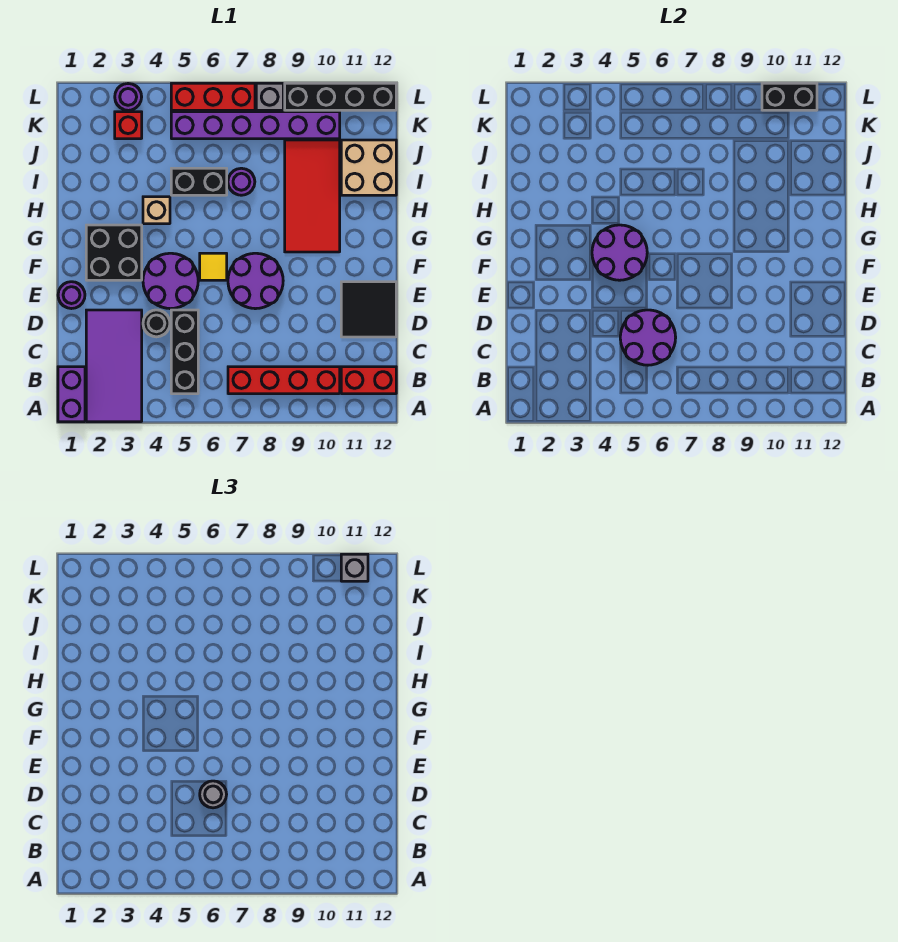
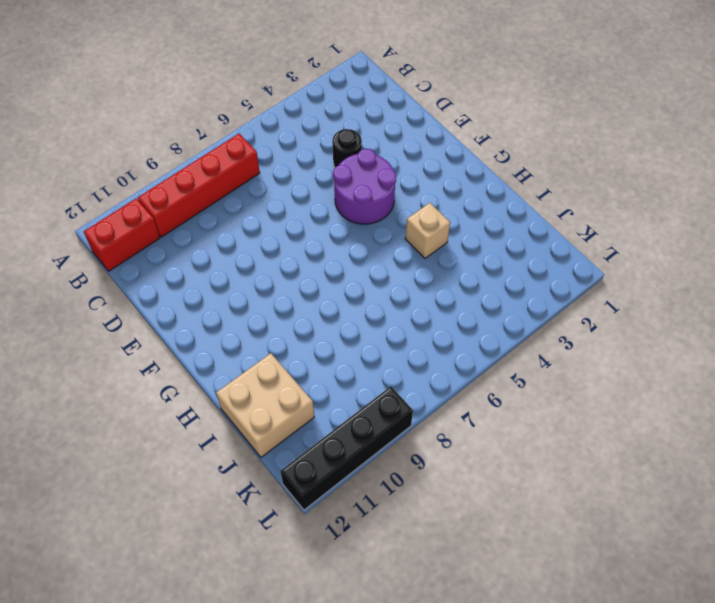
none -> purple 1x2 brick [58,367,85,422]
none -> purple 2x4 tile [86,310,142,422]
none -> black 1x3 brick [171,310,198,394]

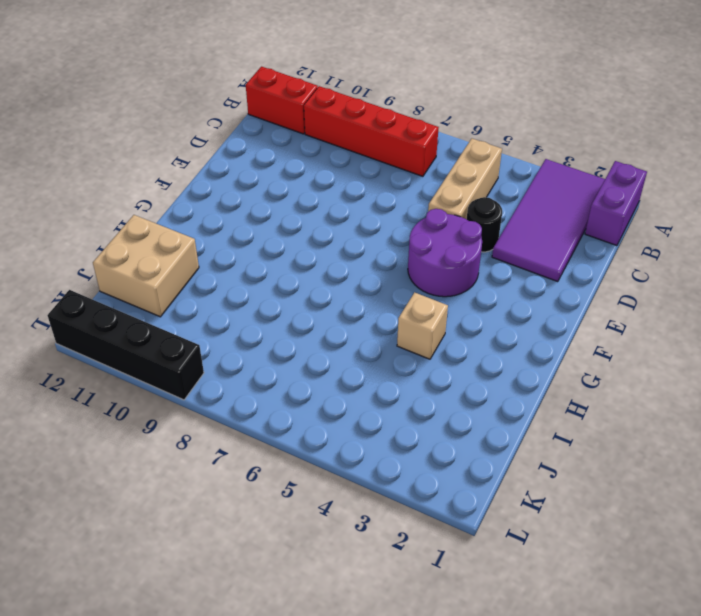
tan 1x3 brick [428,138,502,219] -> black 1x3 brick [171,310,198,394]
none -> black 2x2 tile [341,282,396,337]
none -> purple 1x1 round brick [58,282,85,309]
none -> purple 2x2 round brick [228,253,283,309]

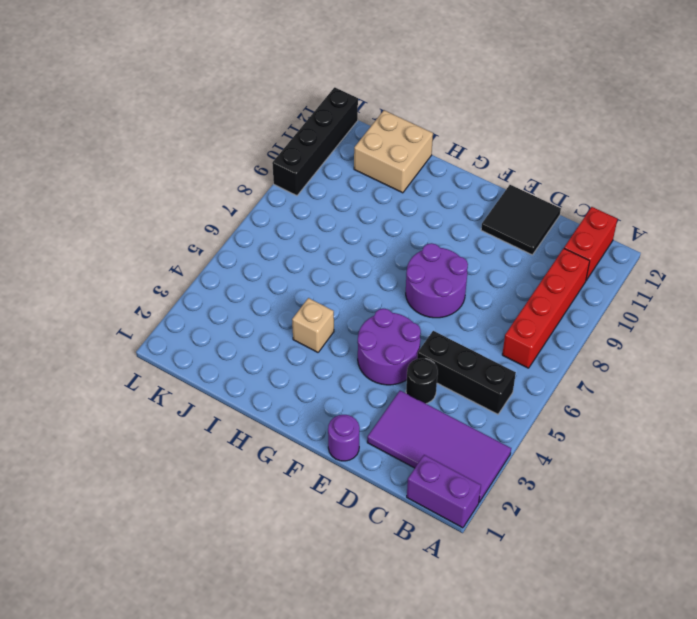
none -> black 2x2 brick [86,225,142,280]
none -> yellow 1x1 tile [200,253,227,280]
none -> red 2x4 tile [285,140,340,252]

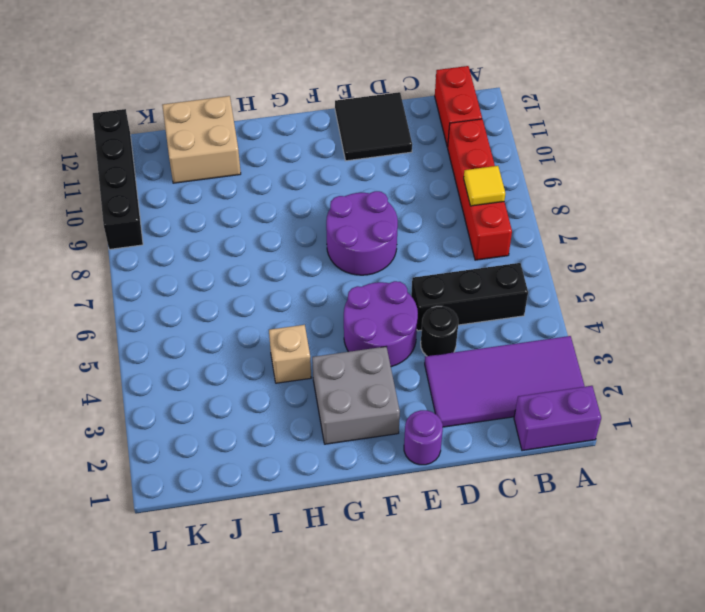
yellow 1x1 tile [464,166,505,206] -> yellow 1x1 tile moved to [200,253,227,280]
grey 2x2 brick [312,347,400,444] -> black 2x2 brick [86,225,142,280]
none -> red 2x4 tile [285,140,340,252]
none -> black 1x2 brick [171,168,227,195]
none -> purple 1x1 round brick [228,168,255,195]

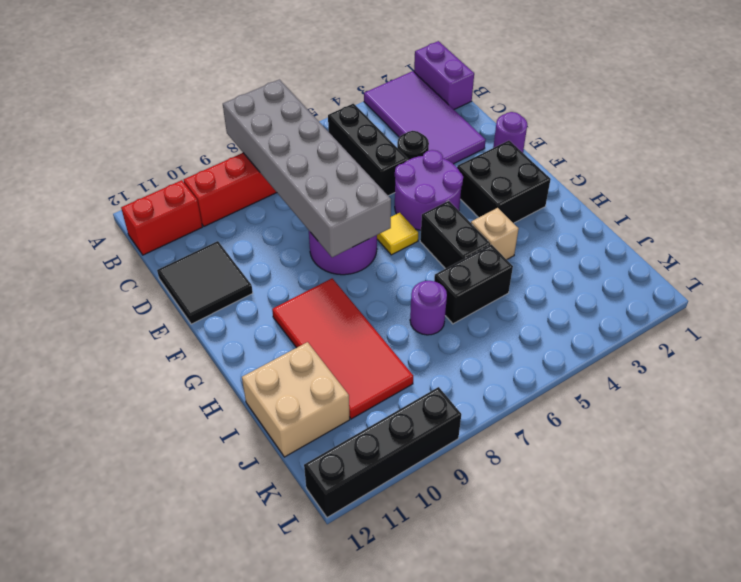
grey 2x6 brick [223,79,391,257] -> none
black 1x2 brick [420,201,490,269] -> black 1x2 brick turned to [762,83,817,110]
none -> red 1x1 brick [115,112,142,139]
none -> purple 1x6 brick [171,112,340,139]
none -> purple 1x1 round brick [115,84,142,110]

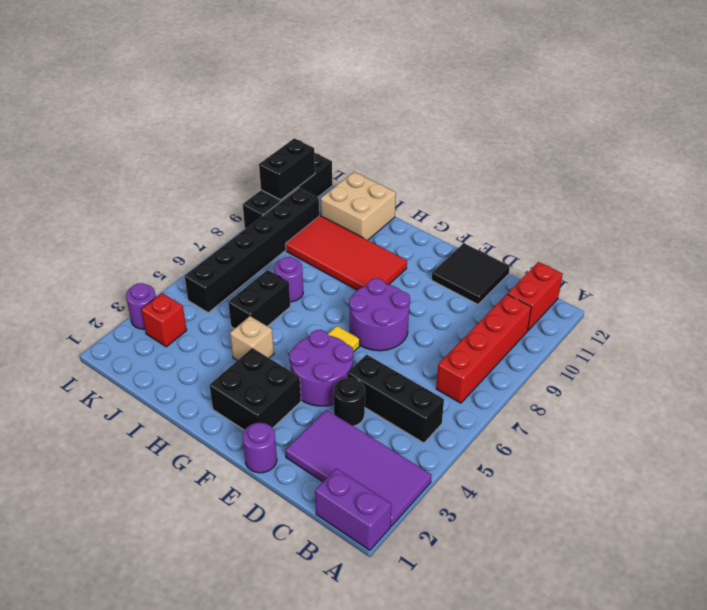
black 1x6 brick [185,188,319,313] -> purple 1x6 brick [171,112,340,139]
none -> red 1x3 brick [171,83,255,110]
none -> grey 1x1 brick [256,83,283,110]
none -> purple 2x2 round brick [620,310,676,365]

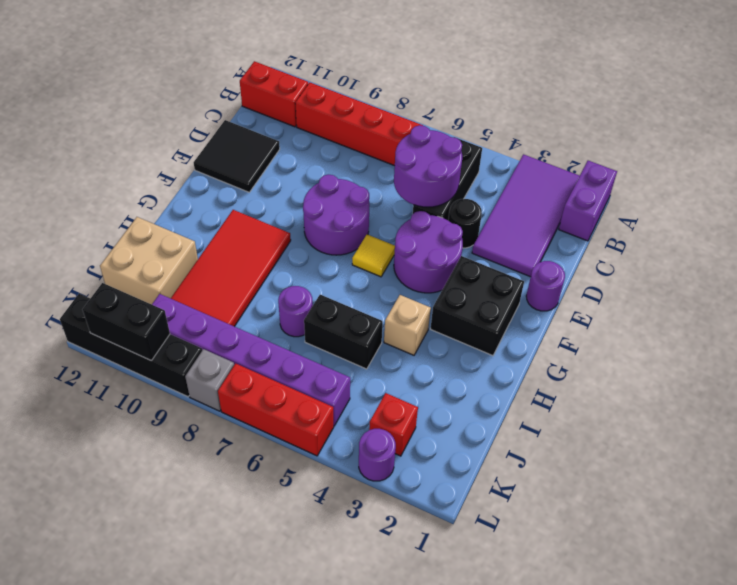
none -> purple 2x2 round brick [592,225,647,280]
none -> grey 1x1 round brick [200,781,227,808]
none -> grey 1x1 brick [341,554,368,581]

